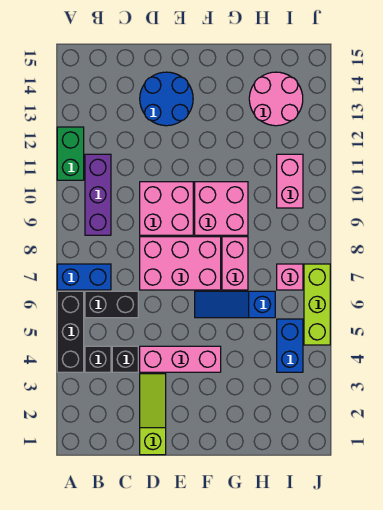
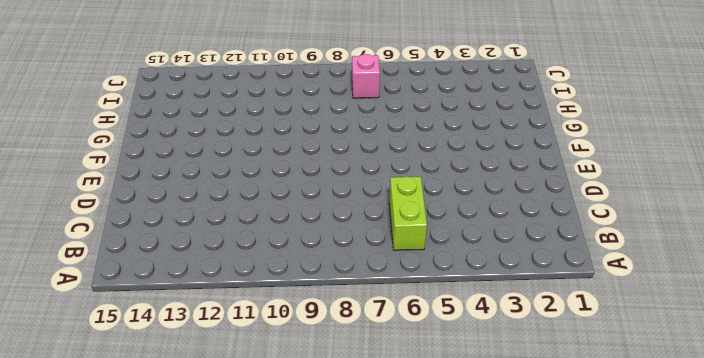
lime 1x2 brick [389,177,427,250] -> black 1x2 brick [85,291,138,318]
none -> black 1x3 brick [57,291,84,372]
none -> blue 1x2 brick [57,264,111,290]
none -> green 1x2 brick [57,127,84,180]

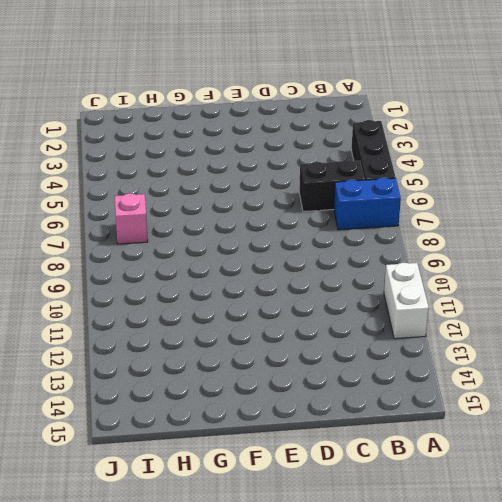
white 1x2 brick [384,263,429,339] -> green 1x2 brick [57,127,84,180]
none -> black 1x1 brick [85,346,111,372]
none -> purple 1x3 brick [85,154,111,235]
none -> black 1x1 brick [112,346,138,372]

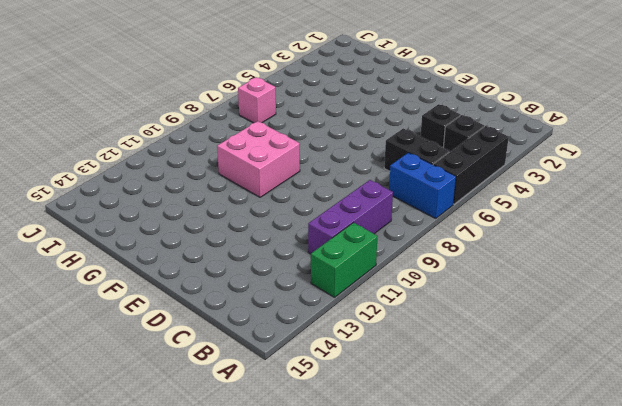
none -> lime 1x3 slope [140,374,166,455]
none -> pink 1x3 brick [140,346,221,372]
none -> pink 2x3 brick [140,237,221,290]

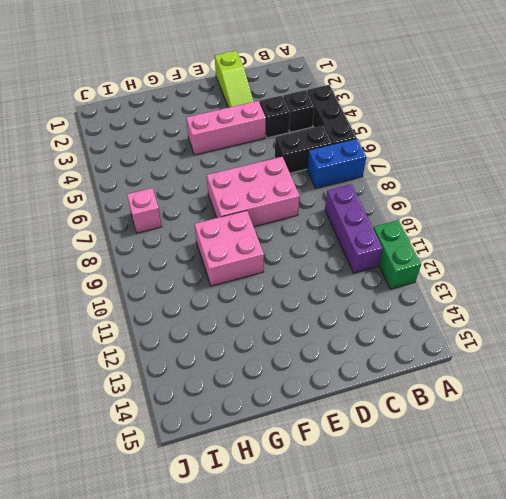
none -> pink 2x2 brick [140,182,193,235]
none -> blue 2x2 round brick [140,72,193,126]
none -> blue 1x3 slope [195,291,275,318]

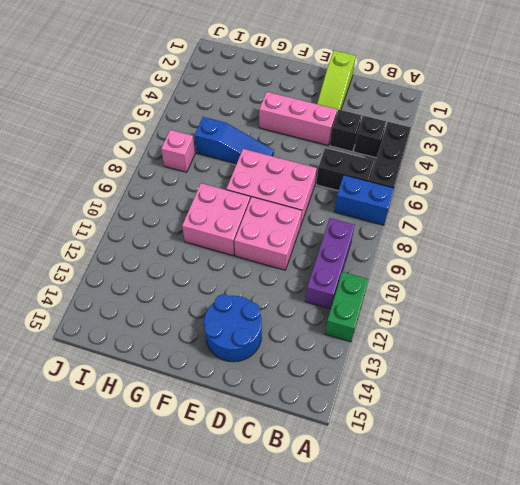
none -> pink 1x2 brick [222,237,248,290]
none -> pink 2x2 round brick [249,72,303,126]
none -> blue 1x2 brick [277,319,303,372]

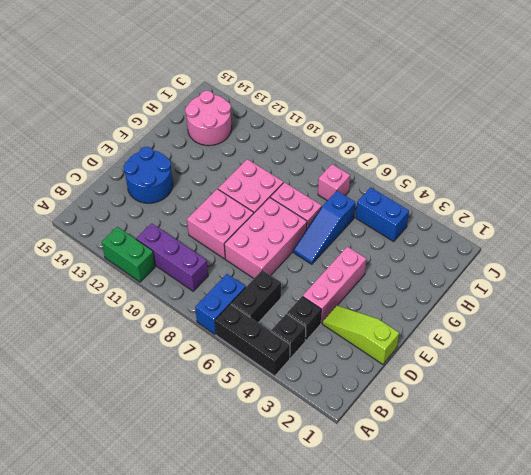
none -> pink 1x2 brick [277,154,303,208]
none -> lime 1x3 brick [304,264,330,345]

